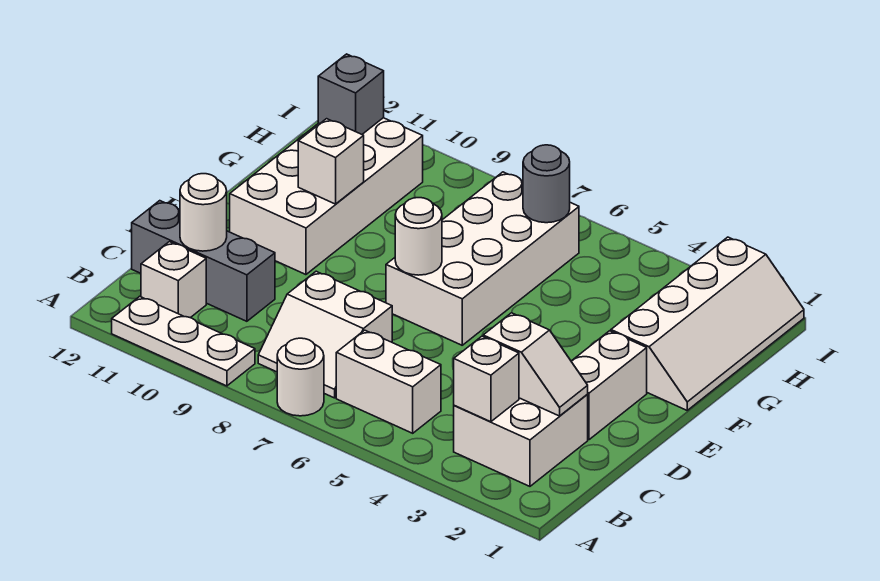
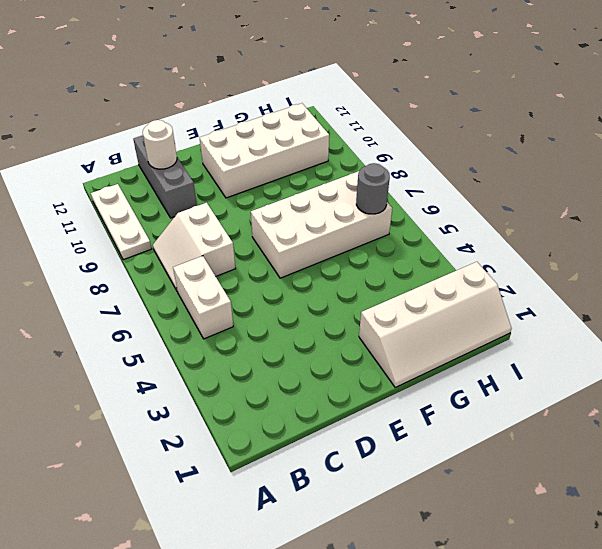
none -> white 1x1 round brick [277,338,324,416]
none -> white 2x2 brick [454,395,588,486]
none -> white 1x1 brick [141,242,206,318]

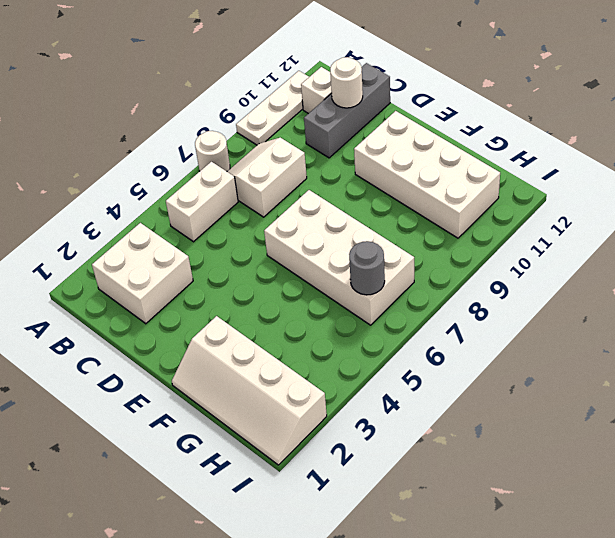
none -> white 1x2 brick [571,331,647,440]
none -> white 1x1 brick [454,336,519,422]
none -> white 1x2 slope [483,313,588,416]

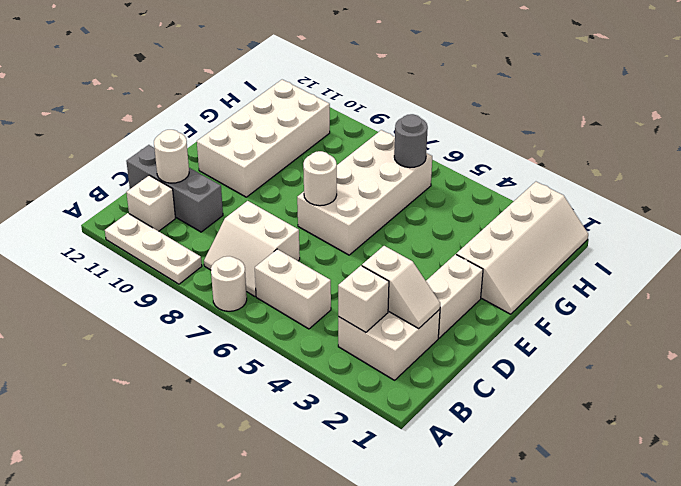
none -> white 1x1 brick [298,119,364,204]
none -> grey 1x1 brick [318,54,384,134]

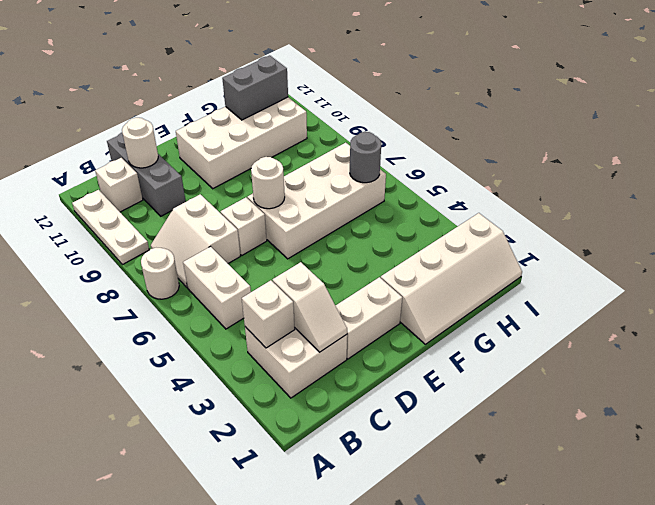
white 1x1 brick [221,197,267,255] -> white 1x1 brick moved to [298,119,364,204]
grey 1x2 brick [222,55,288,120] -> grey 1x1 brick [318,54,384,134]

